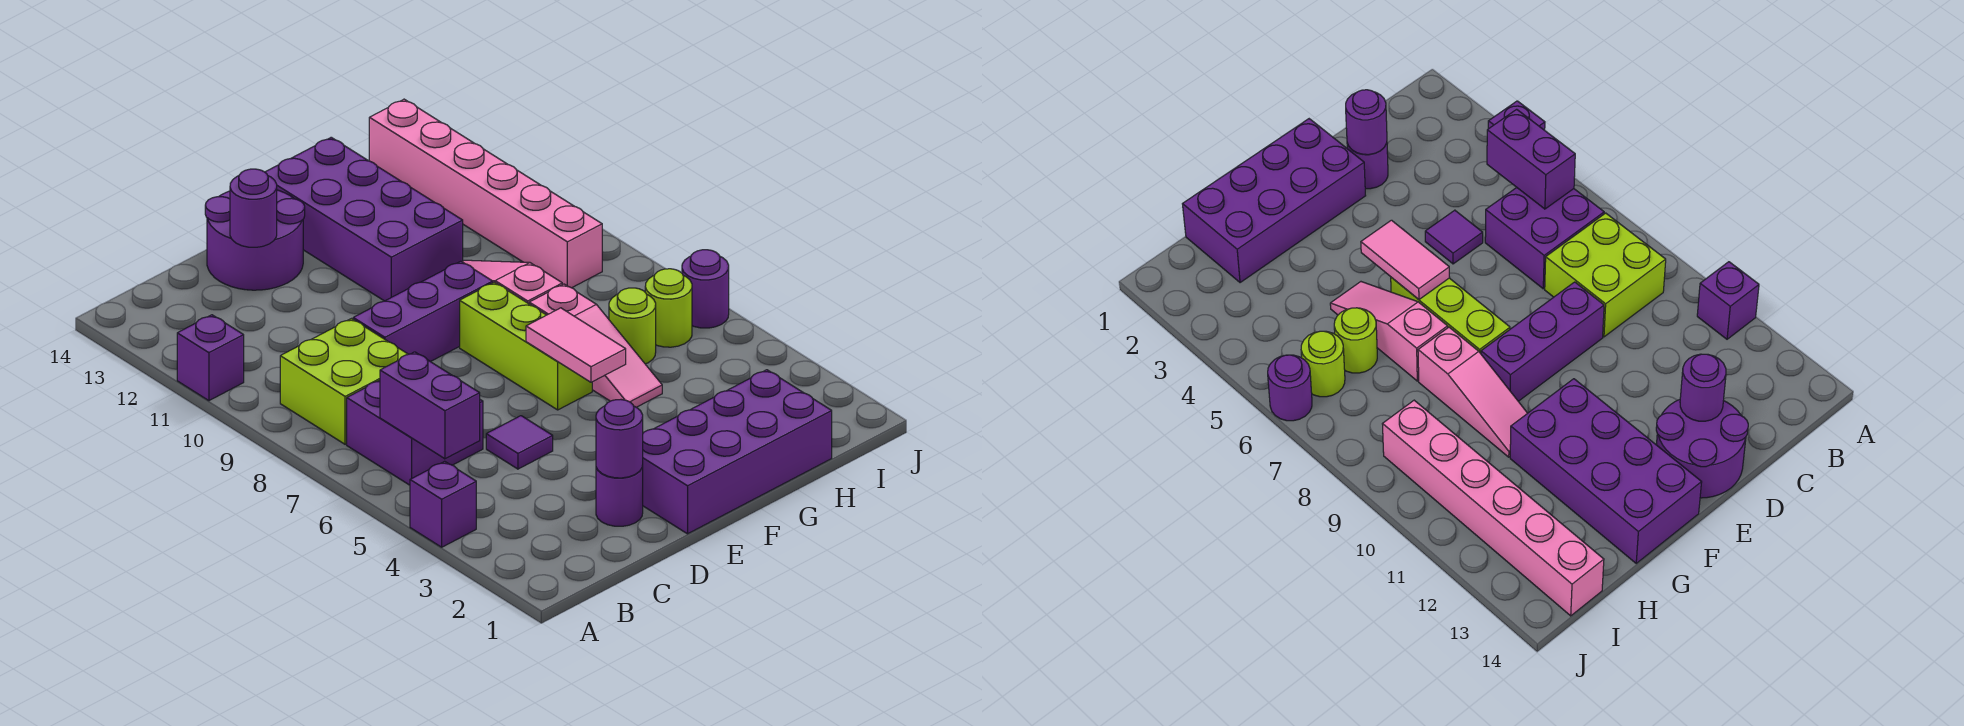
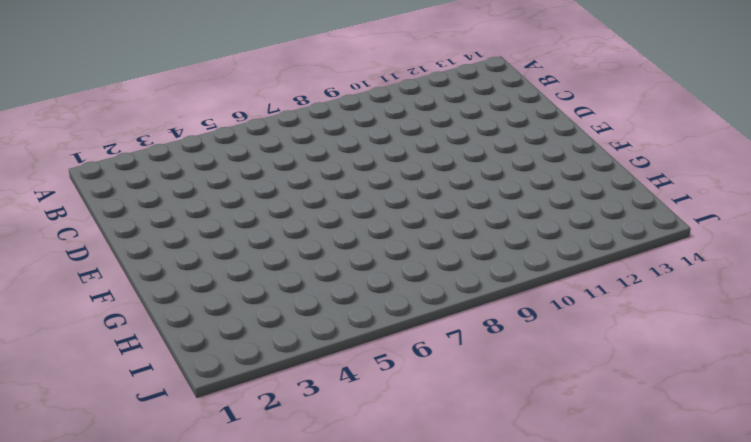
none -> purple 1x1 brick [410,461,476,547]
none -> purple 1x1 brick [177,315,244,401]
none -> purple 2x2 brick [347,380,483,485]

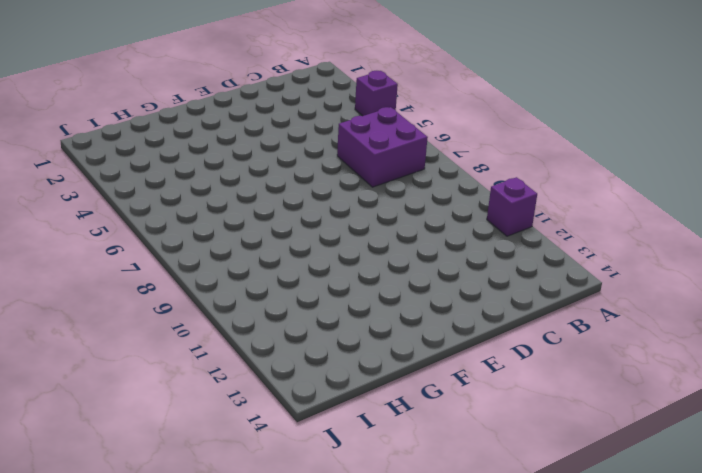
none -> lime 2x2 brick [280,319,408,444]
none -> purple 1x1 round brick [596,466,643,526]
none -> purple 1x1 tile [486,416,553,469]

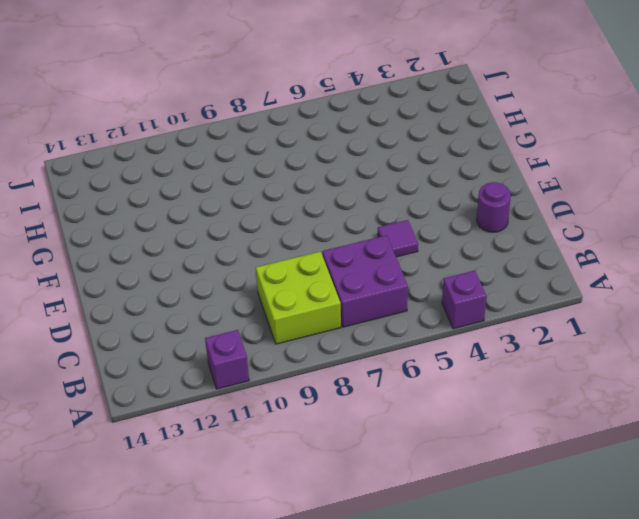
none -> purple 1x3 brick [353,261,493,362]
none -> purple 2x2 round brick [205,190,305,290]
none -> purple 2x4 brick [642,370,832,534]

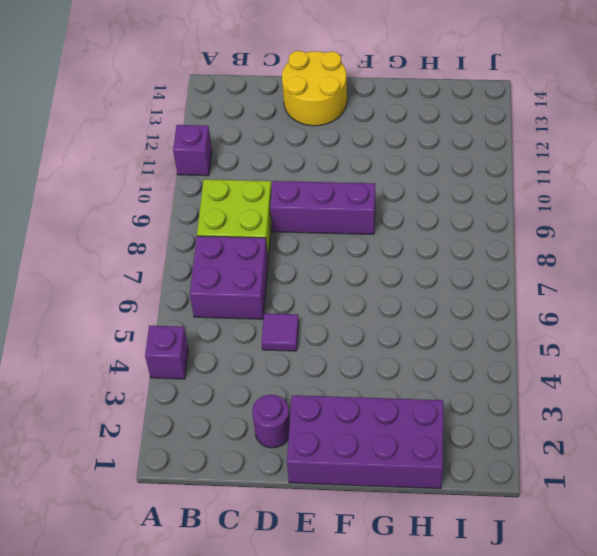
yellow 2x2 round brick [282,51,347,126] -> purple 2x2 round brick [205,190,305,290]
none -> lime 1x3 brick [460,282,592,410]
none -> purple 2x4 brick [265,137,463,301]
none -> pink 1x3 slope [529,284,662,407]

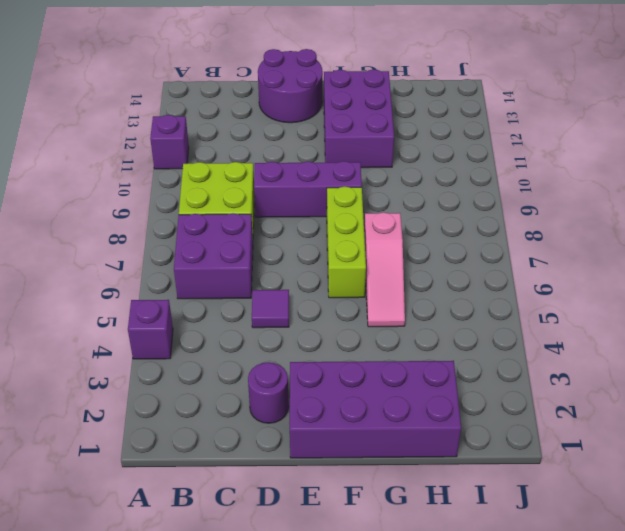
purple 2x3 brick [324,69,394,168] -> purple 2x4 brick [265,137,463,301]
none -> pink 1x3 slope [462,260,562,304]
none -> lime 1x1 round brick [609,288,656,364]
none -> lime 1x1 round brick [645,269,692,347]

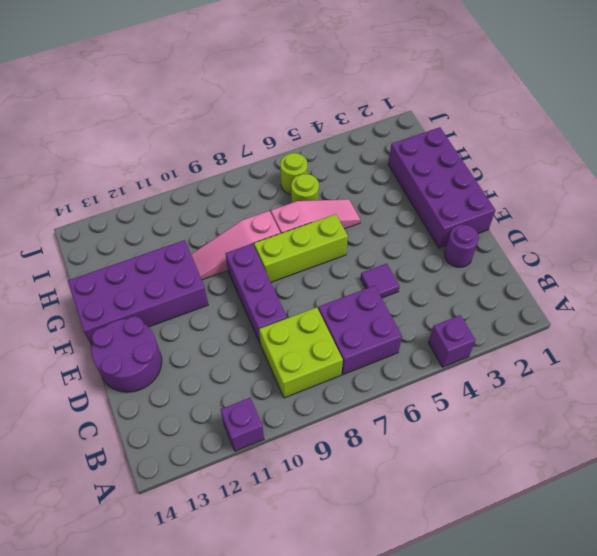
none -> pink 1x6 brick [369,99,602,288]
none -> purple 1x1 round brick [682,250,729,328]
none -> purple 1x2 brick [380,352,480,459]

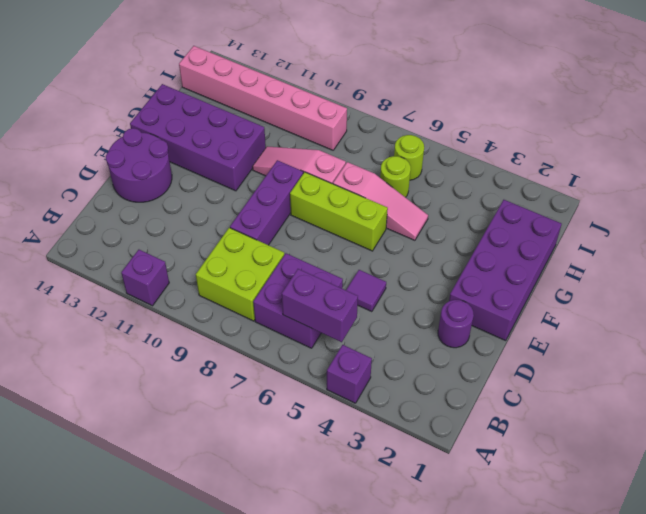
none -> purple 1x1 round brick [682,250,729,328]
none -> purple 1x1 round brick [596,400,643,478]
none -> purple 1x1 round brick [230,169,277,247]

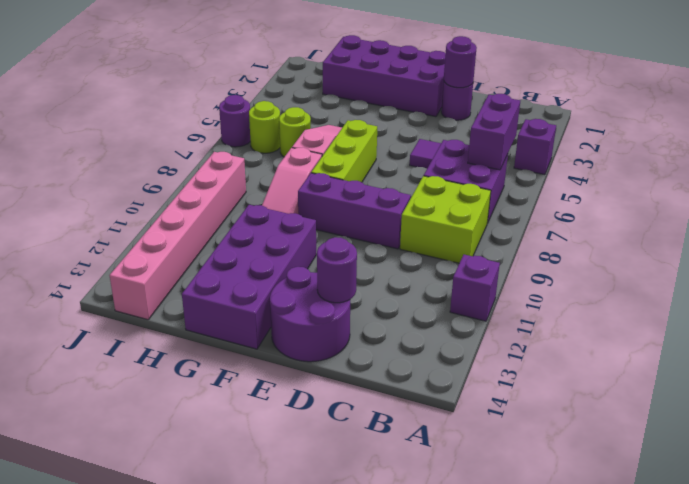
none -> pink 1x2 tile [526,308,626,382]

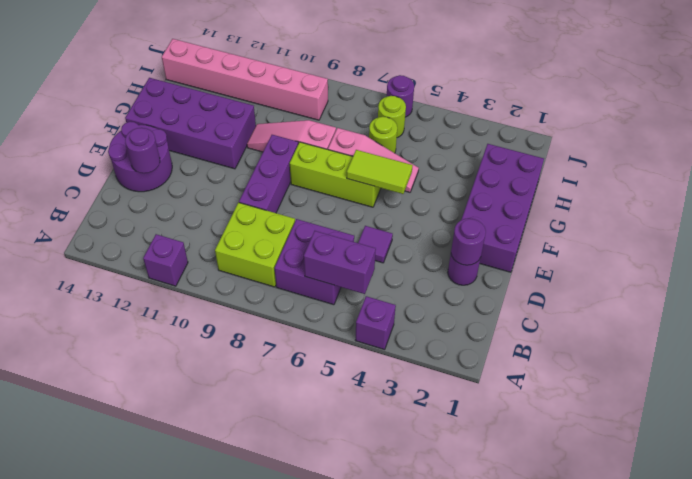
lime 1x2 tile [347,150,413,194] -> pink 1x2 tile [526,308,626,382]

